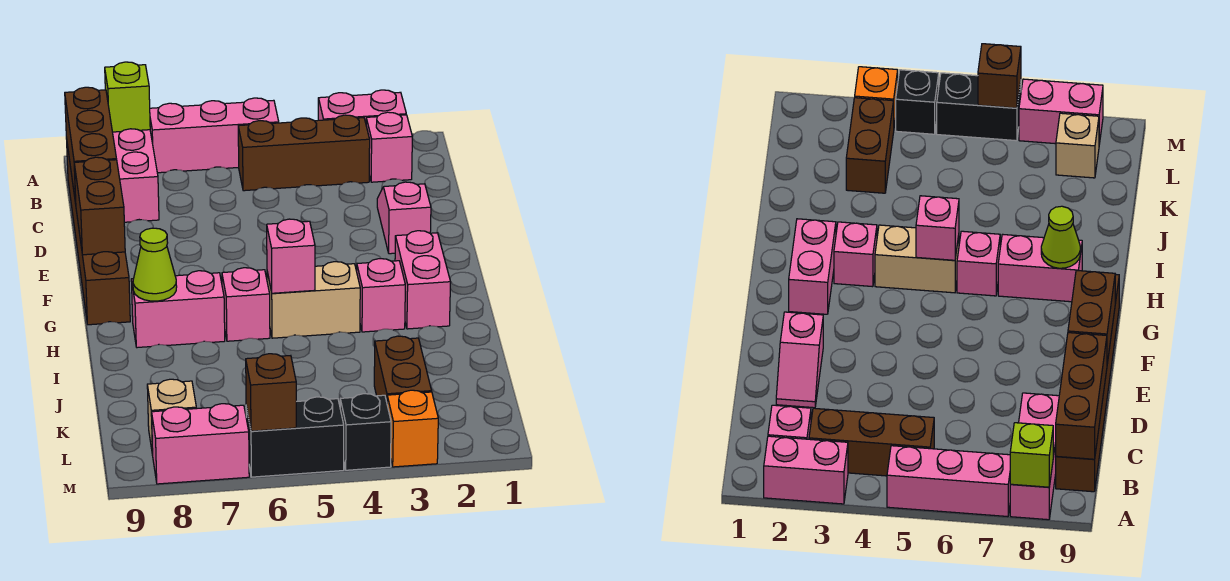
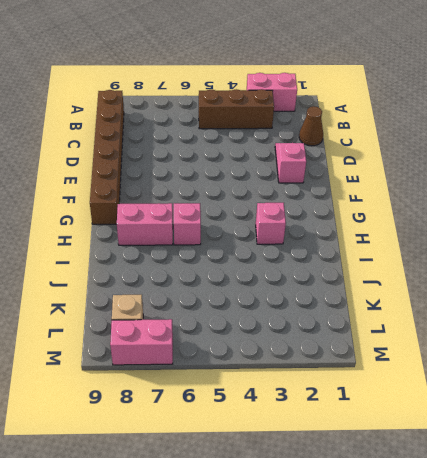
brown 1x1 cone [299,106,323,146] -> none
none -> pink 1x3 brick [150,98,279,173]
none -> pink 1x3 brick [113,129,159,222]
none -> pink 1x1 brick [366,112,412,182]

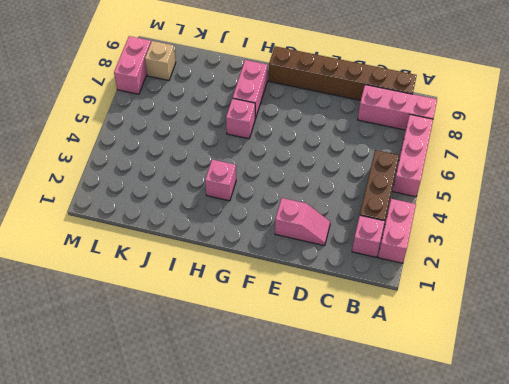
none -> pink 1x2 brick [395,231,451,329]
none -> tan 1x2 brick [267,262,360,338]
none -> brown 1x2 brick [374,336,432,402]

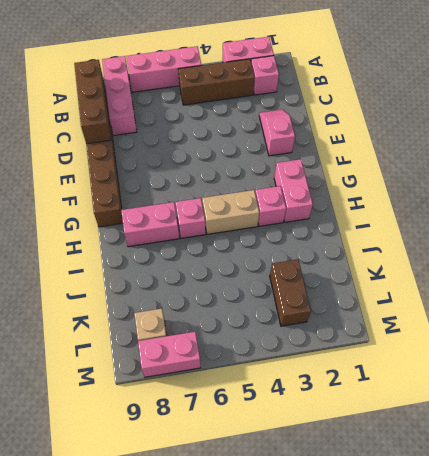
none -> orange 1x1 brick [387,390,438,467]
none -> black 1x1 brick [340,394,391,470]
none -> black 1x2 brick [246,397,344,477]

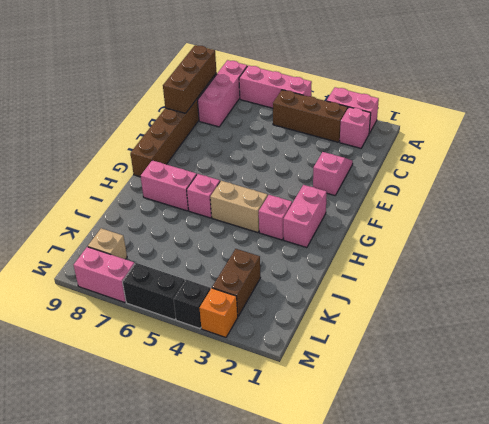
none -> lime 1x1 brick [105,62,150,132]
none -> brown 1x2 brick [74,157,125,255]
none -> pink 1x1 brick [267,219,315,293]

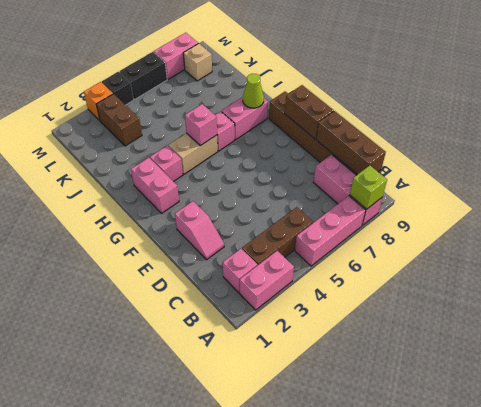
none -> brown 1x1 brick [246,354,296,431]

